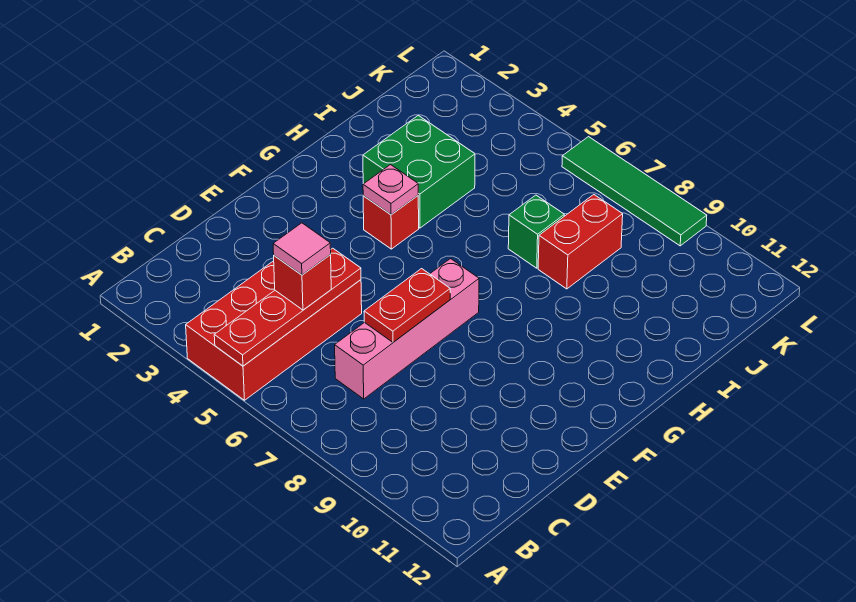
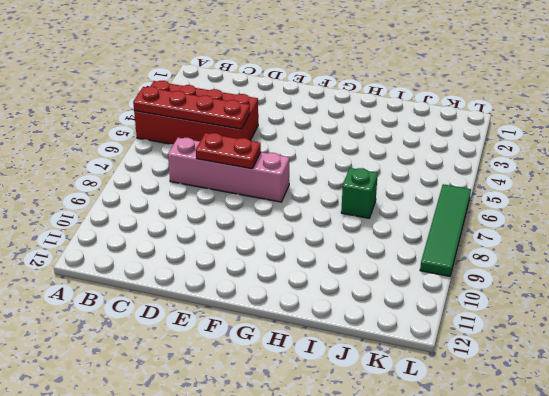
none -> red 1x1 brick [363,196,419,249]
none -> green 2x2 brick [363,115,475,228]
none -> red 1x2 brick [538,195,623,289]

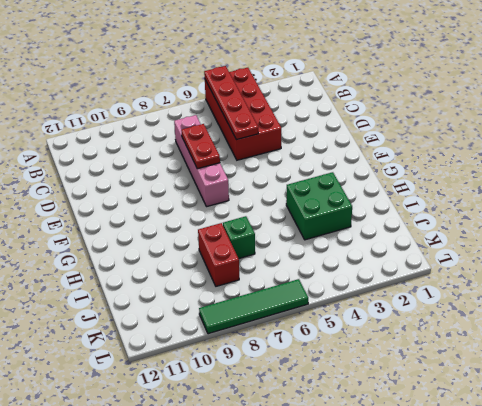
none -> red 1x1 brick [363,196,419,249]
none -> pink 1x1 plate [363,165,418,215]
none -> red 1x1 brick [274,255,331,310]

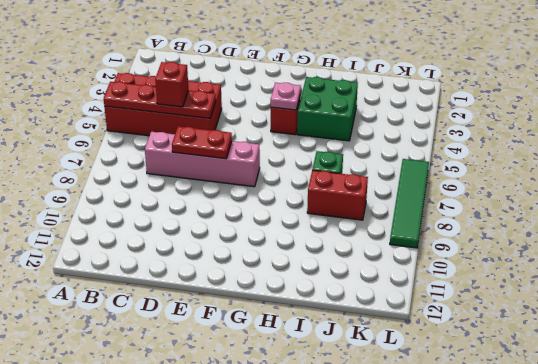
none -> pink 1x1 tile [273,223,331,275]

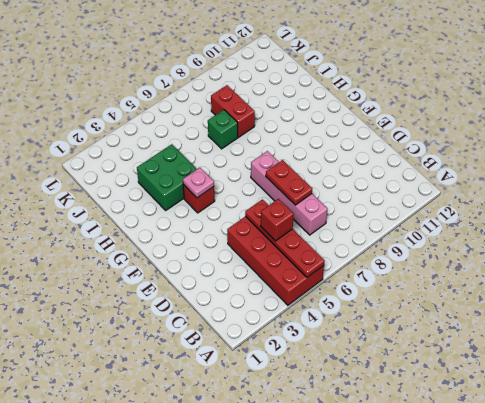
none -> green 1x4 tile [562,137,707,246]
none -> pink 1x1 tile [273,223,331,275]

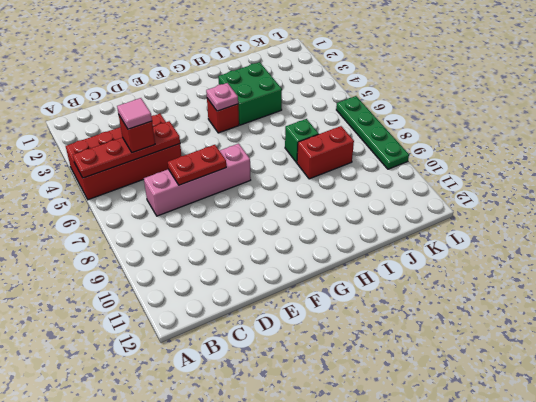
green 1x4 plate [336,96,409,169] -> green 1x4 tile [562,137,707,246]

